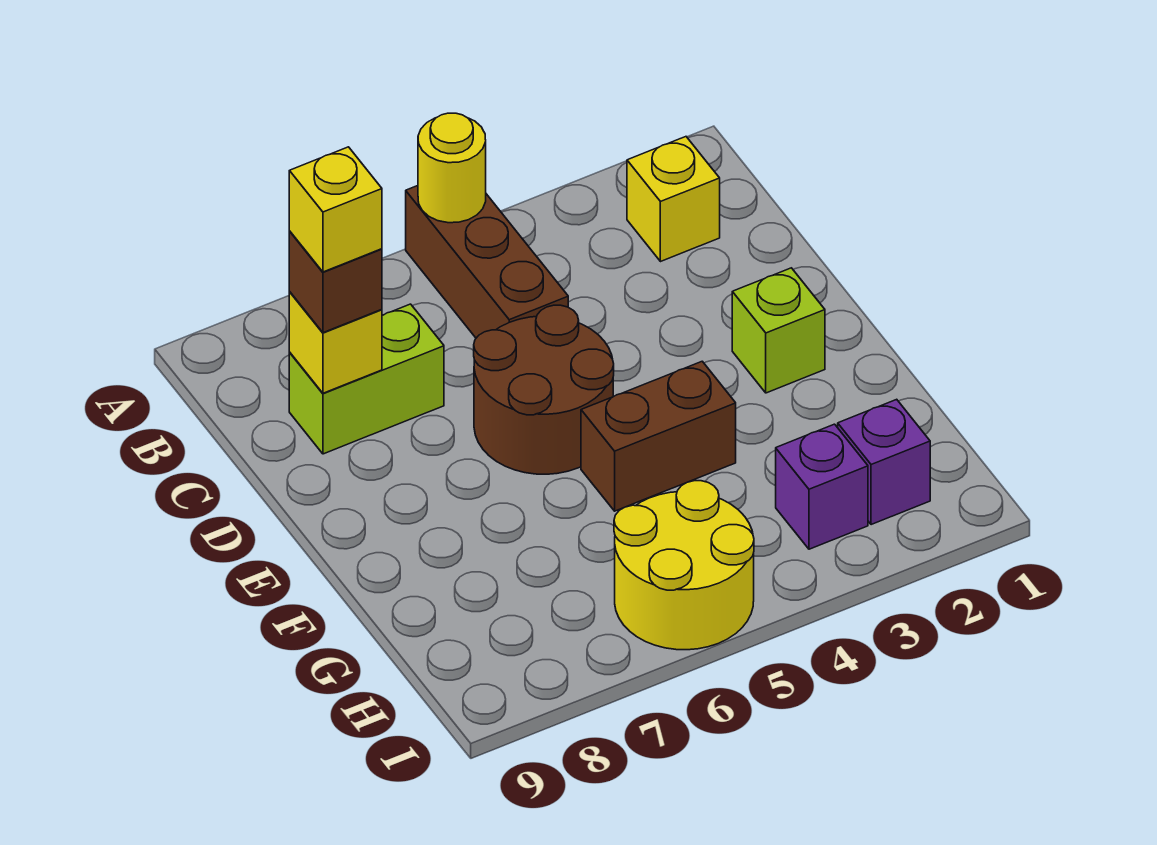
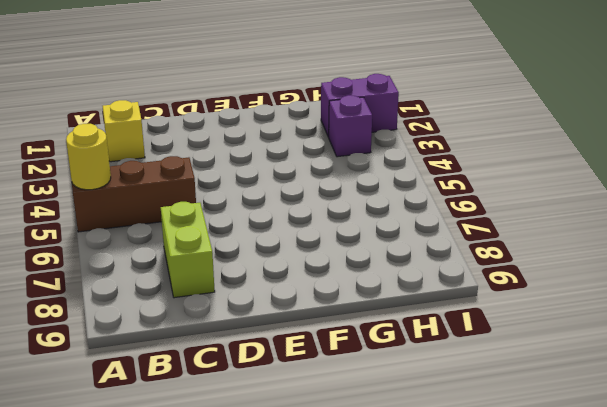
purple 1x2 brick [321,74,399,137] -> purple 1x1 brick [838,399,930,525]
none -> brown 2x2 round brick [474,305,614,474]
none -> lime 1x1 brick [732,268,825,393]
none -> brown 1x2 brick [581,361,736,511]

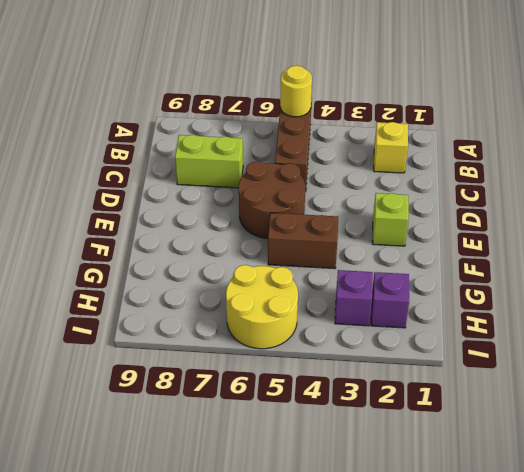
none -> yellow 1x1 brick [289,292,382,393]
none -> brown 1x1 brick [289,231,382,333]
none -> yellow 1x1 brick [289,147,382,272]

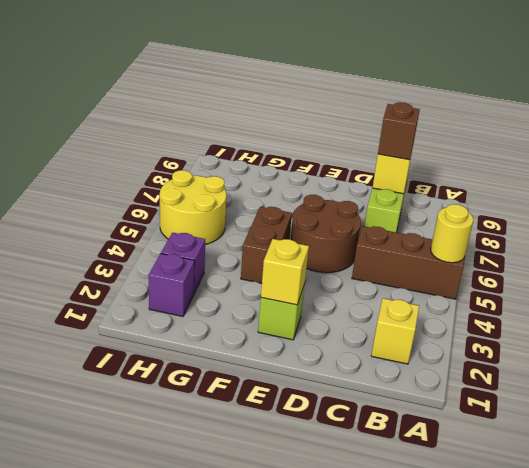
yellow 1x1 brick [261,239,309,305] -> yellow 1x1 brick moved to [289,147,382,272]

